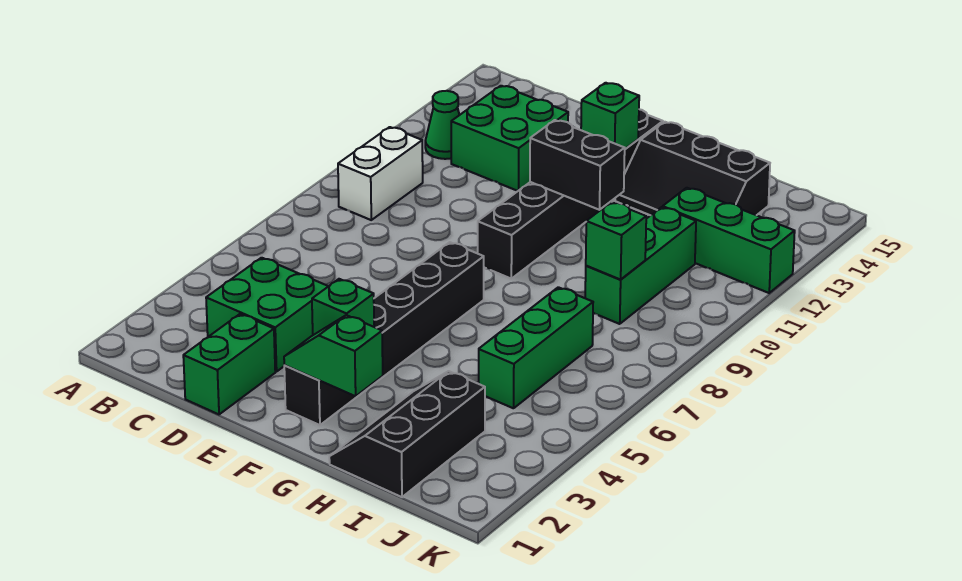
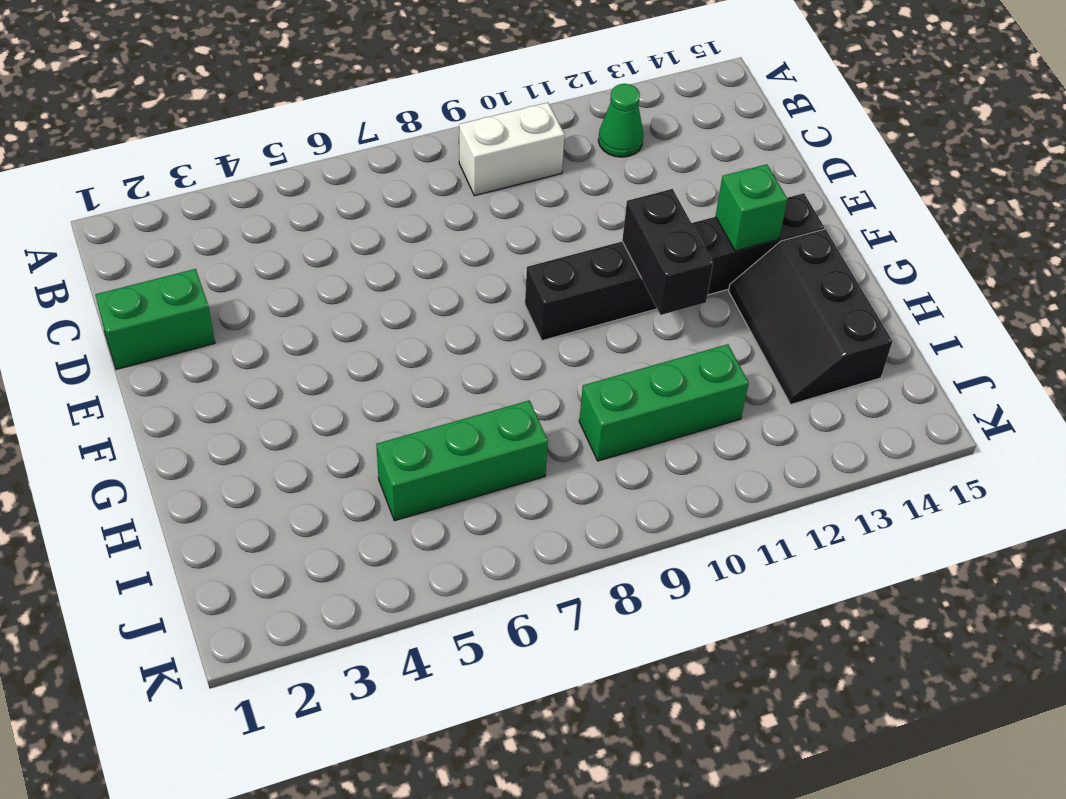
none -> green 2x2 brick [206,258,328,372]
none -> green 2x2 brick [451,86,568,191]
none -> black 1x6 brick [284,242,484,425]

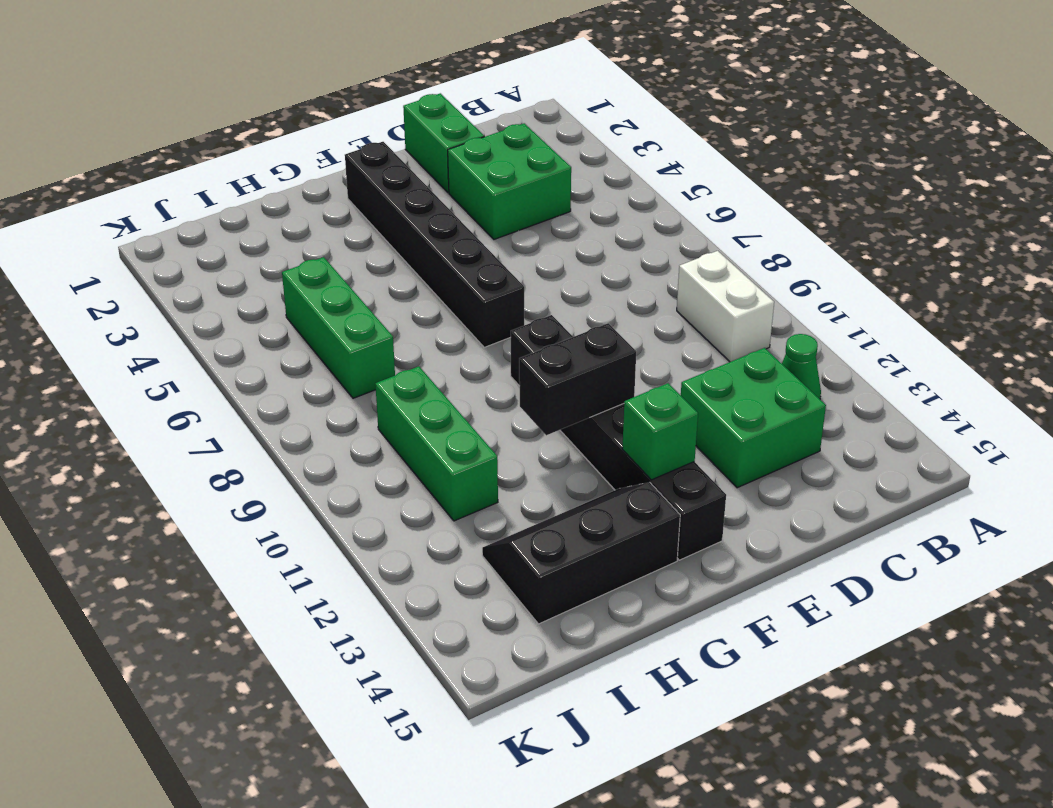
none -> black 2x3 slope [329,371,485,497]
none -> green 1x3 brick [663,188,795,293]
none -> green 1x2 slope [284,315,383,396]

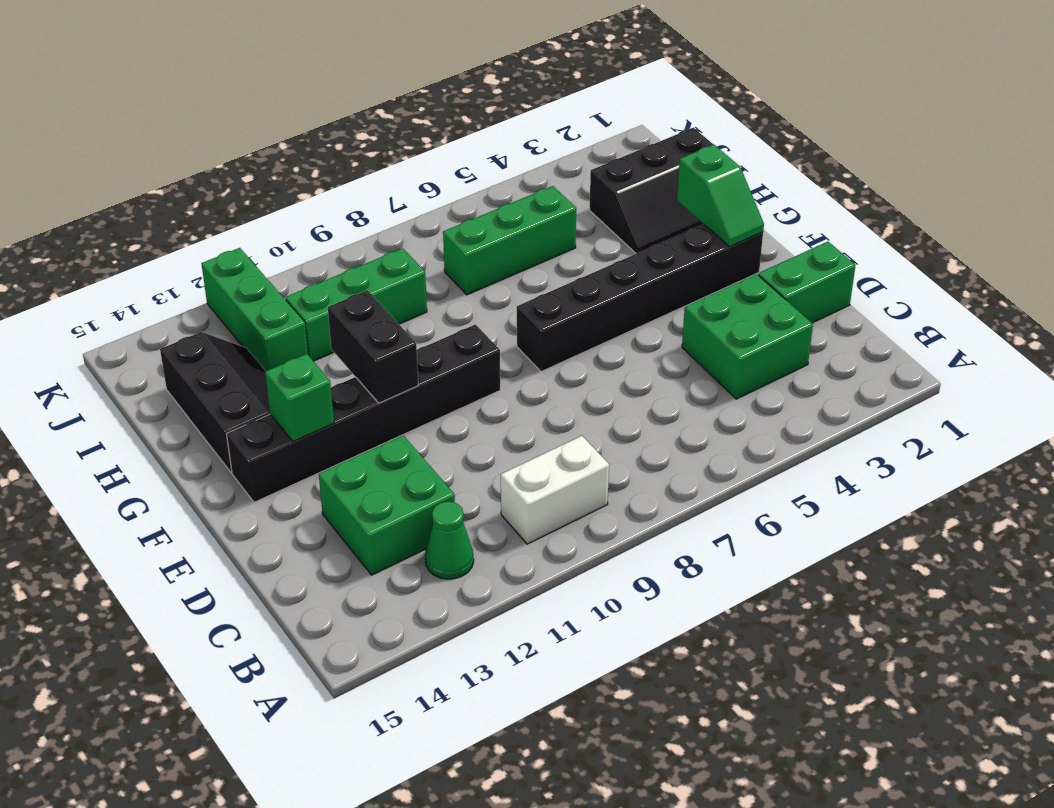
none -> green 1x1 brick [312,279,374,335]
none -> green 1x1 brick [586,202,646,280]

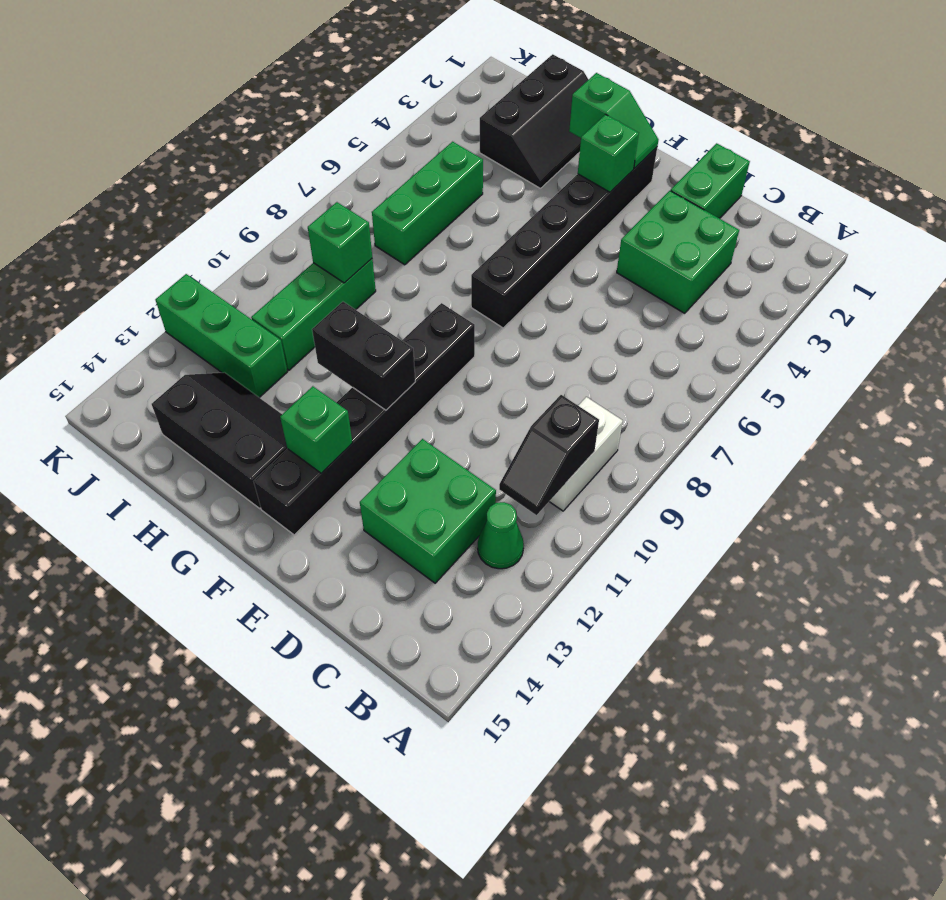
black 1x2 slope [499,395,599,515] -> none

